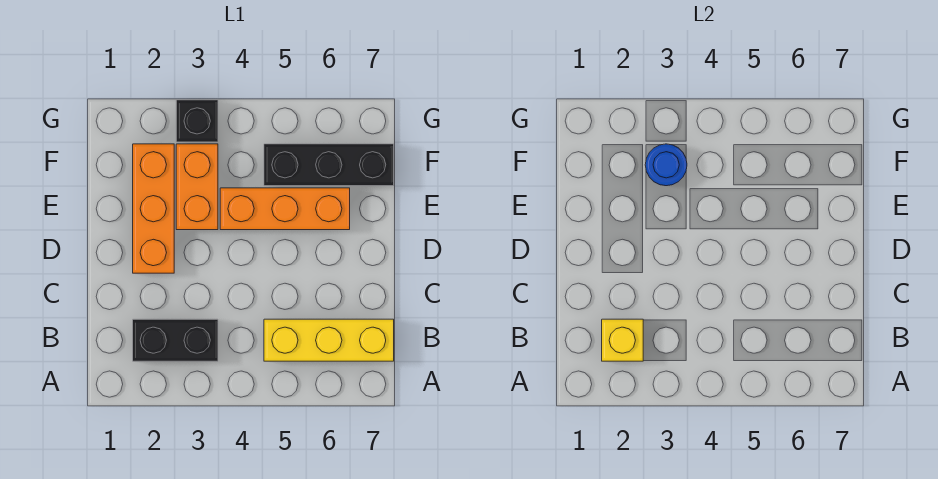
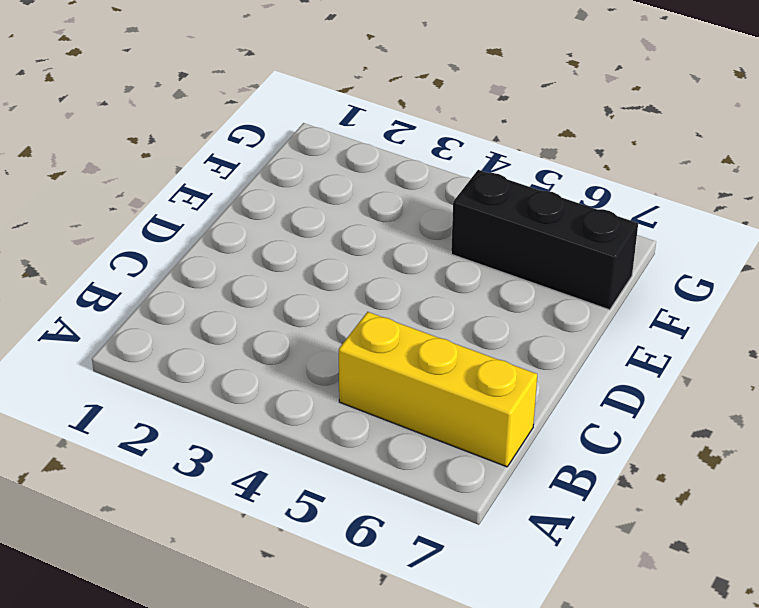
none -> black 1x2 brick [133,319,218,361]
none -> orange 1x3 brick [133,144,174,273]

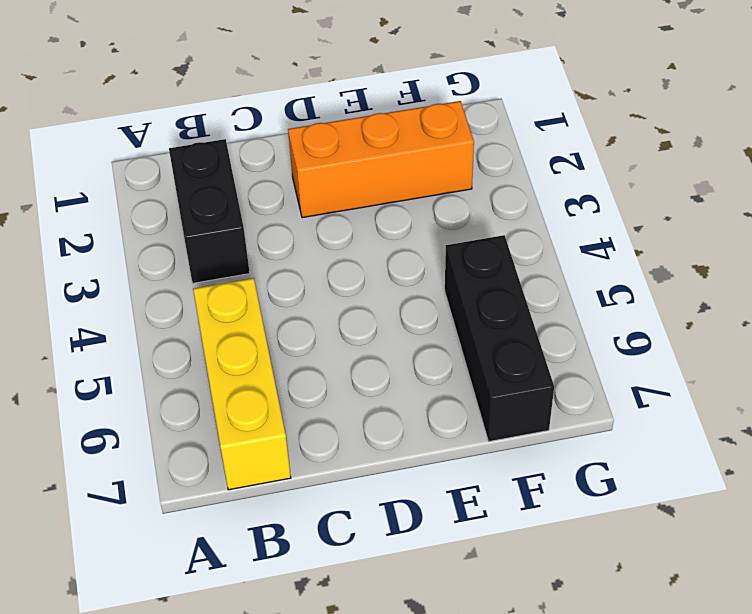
none -> orange 1x2 brick [176,144,218,230]
none -> orange 1x3 brick [220,188,350,230]

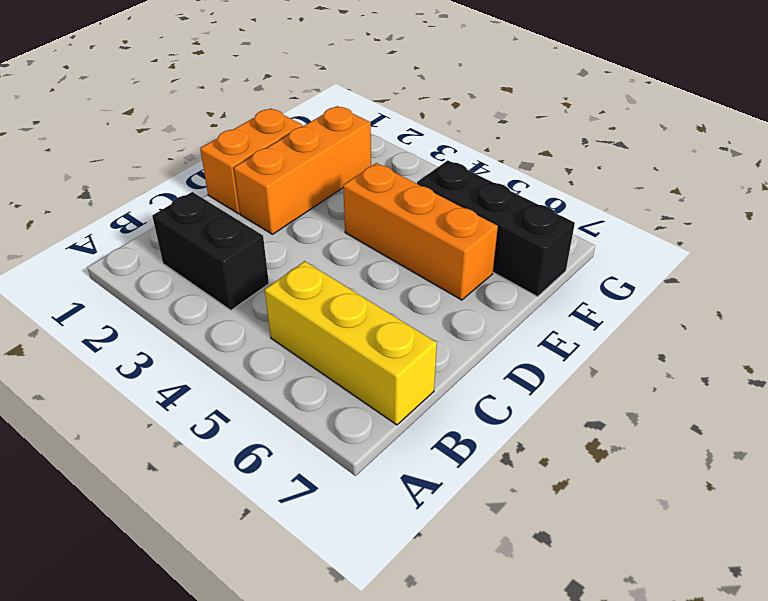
orange 1x2 brick [200,109,303,214] -> orange 1x2 brick moved to [176,144,218,230]
none -> black 1x1 brick [176,100,218,142]
none -> yellow 1x1 brick [602,319,643,361]

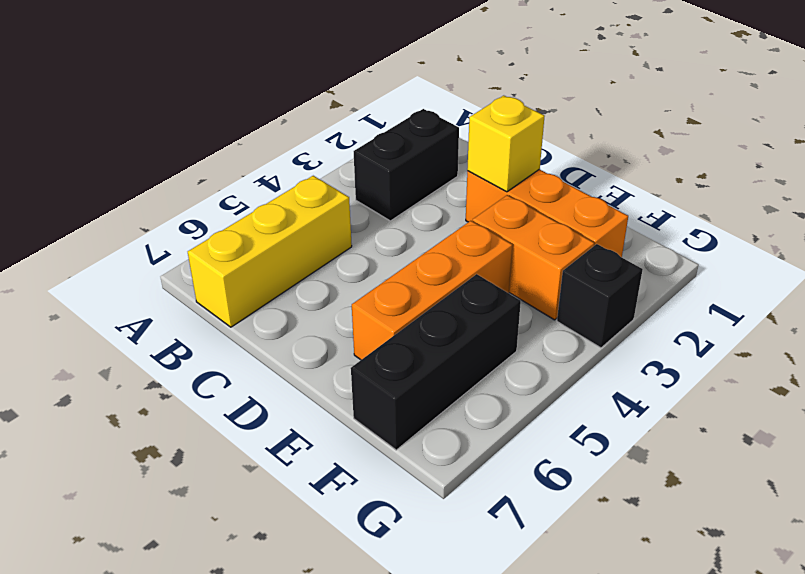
yellow 1x1 brick [467,96,545,192] -> yellow 1x1 brick moved to [602,319,643,361]
none -> blue 1x1 round brick [645,144,687,186]

